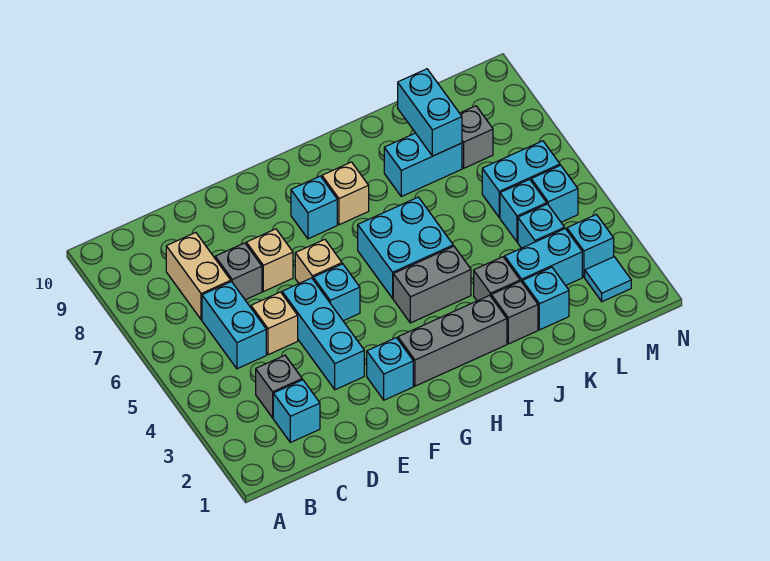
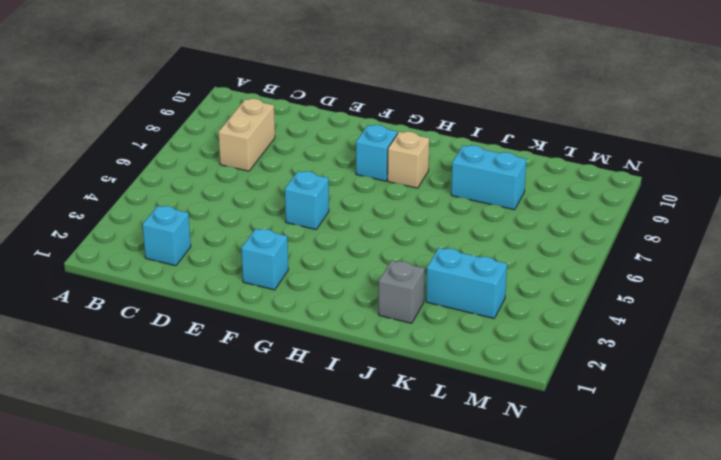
none -> grey 1x1 brick [256,355,302,418]
none -> cyan 1x2 brick [202,282,266,369]
none -> tan 1x1 brick [251,292,298,355]

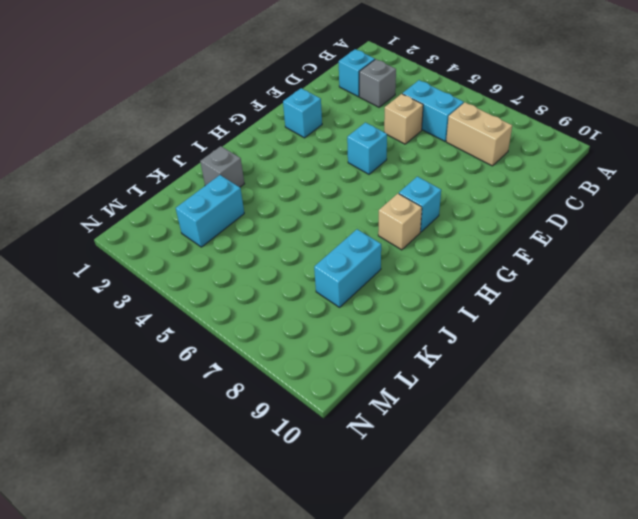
none -> grey 1x1 brick [215,243,262,300]
none -> cyan 1x3 brick [282,278,364,390]
none -> tan 1x1 brick [246,229,293,292]

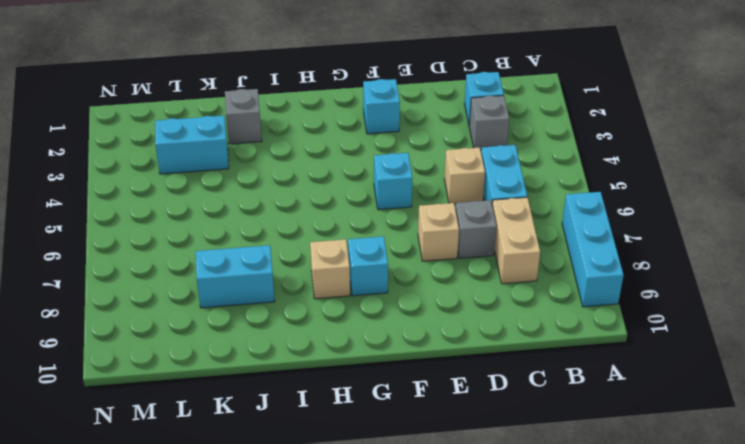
cyan 1x3 brick [562,192,624,307] -> cyan 1x3 brick moved to [282,278,364,390]
none -> tan 1x1 brick [295,239,342,283]
none -> grey 1x3 brick [398,295,507,386]
none -> grey 1x2 brick [393,246,471,323]

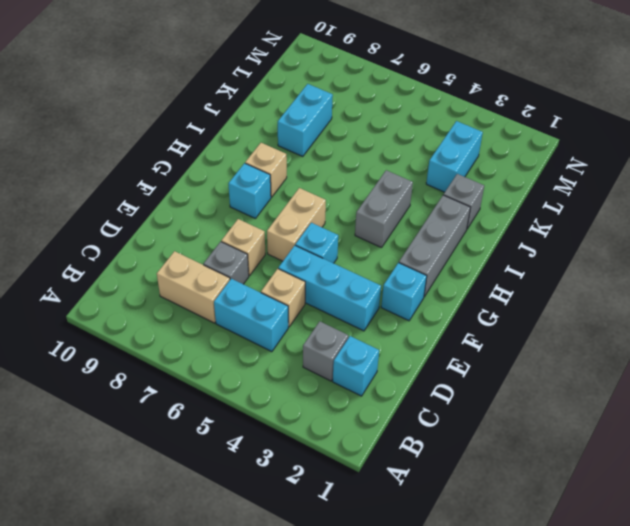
tan 1x2 brick [267,188,326,261] -> tan 1x1 brick [295,239,342,283]
none -> cyan 2x2 brick [358,197,453,298]
none -> grey 1x1 brick [474,257,520,301]
none -> cyan 1x1 brick [522,267,569,330]

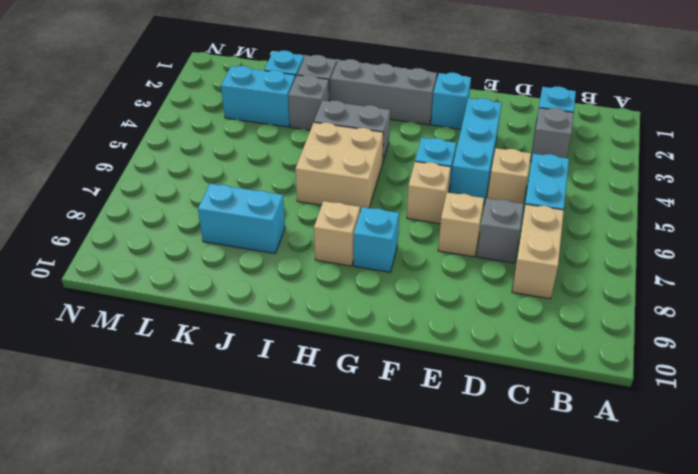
tan 2x2 brick [295,122,383,211] -> cyan 2x2 brick [358,197,453,298]
none -> cyan 1x1 brick [518,204,565,248]
none -> cyan 1x1 brick [500,179,547,242]
none -> cyan 1x2 brick [482,141,560,217]

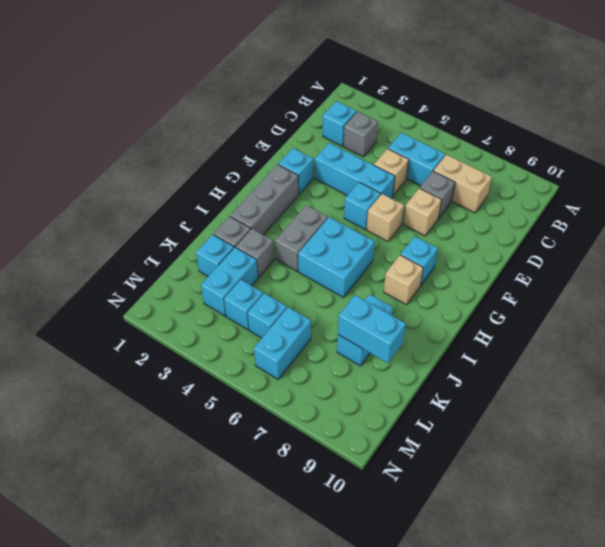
none -> grey 1x1 brick [460,106,493,168]
none -> cyan 1x1 tile [585,257,631,302]
none -> cyan 1x1 brick [567,215,614,277]

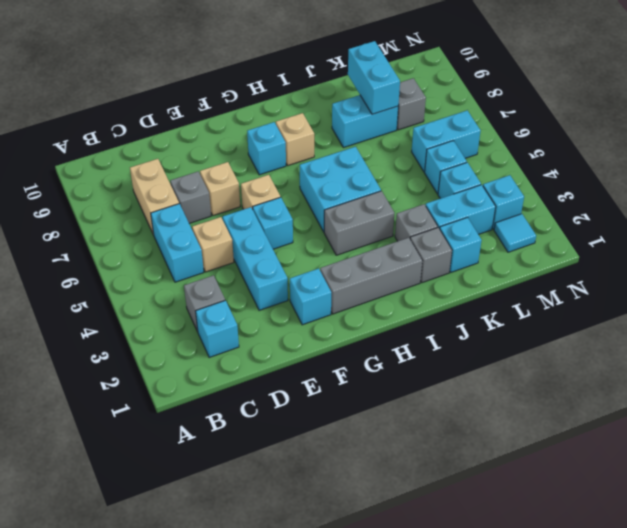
none -> cyan 1x1 brick [531,165,578,222]

